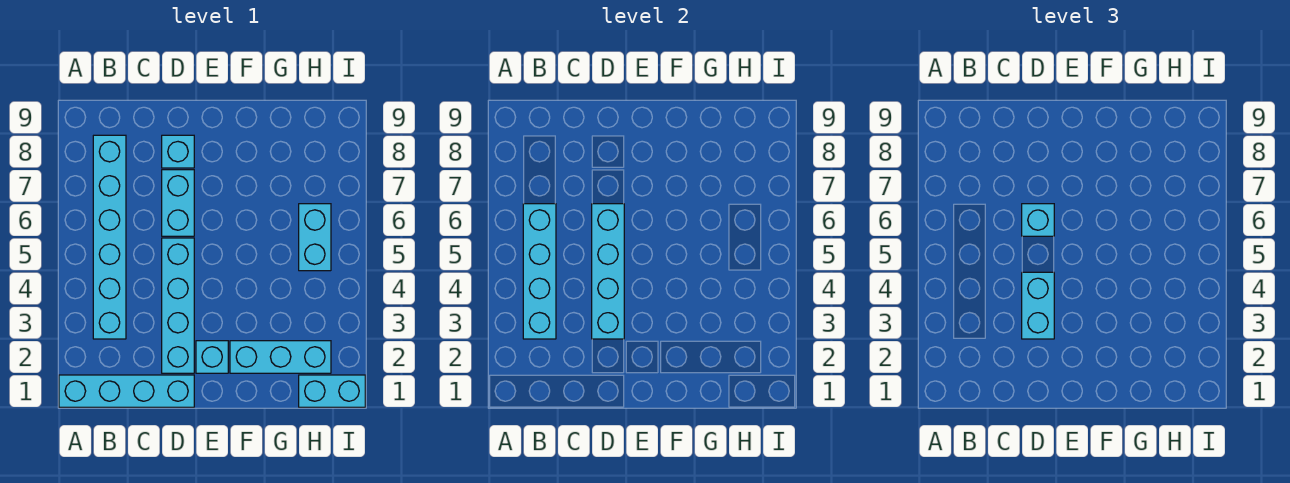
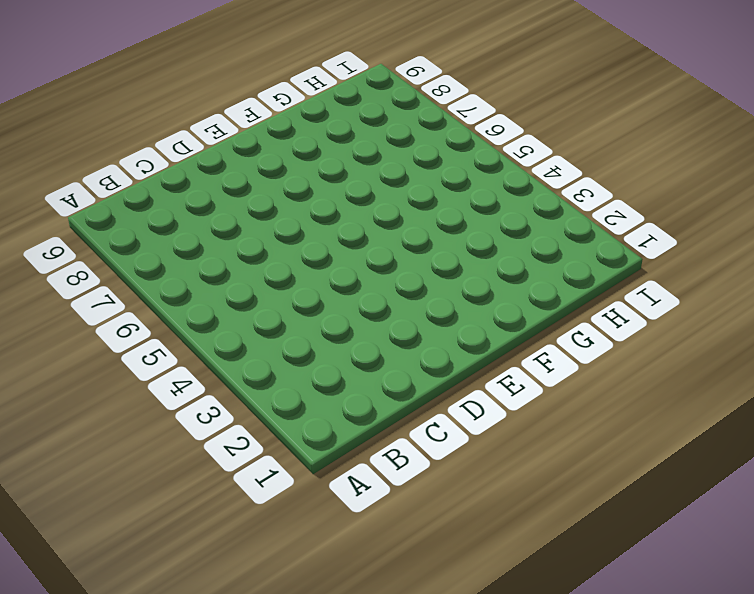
none -> cyan 1x4 brick [59,375,194,407]
none -> cyan 1x6 brick [93,135,126,339]
none -> cyan 1x4 brick [162,238,194,373]

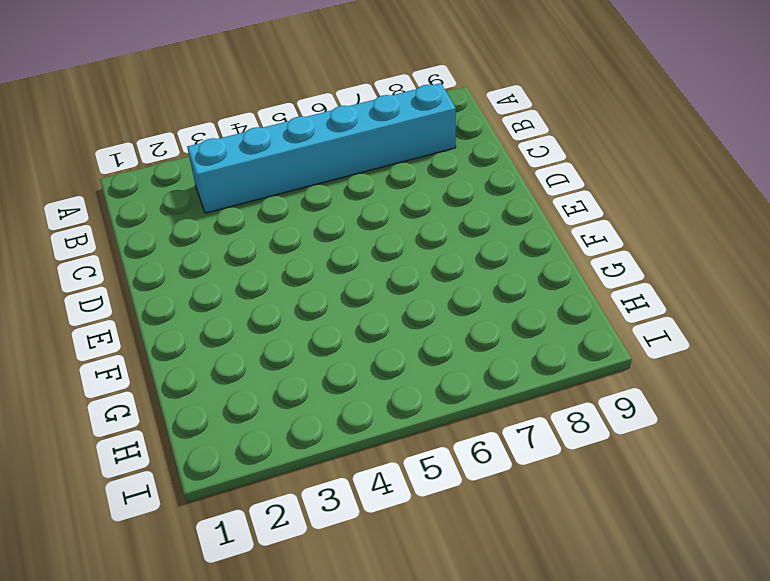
none -> cyan 1x4 brick [59,375,194,407]
none -> cyan 1x4 brick [162,238,194,373]
none -> cyan 1x2 brick [162,170,194,236]

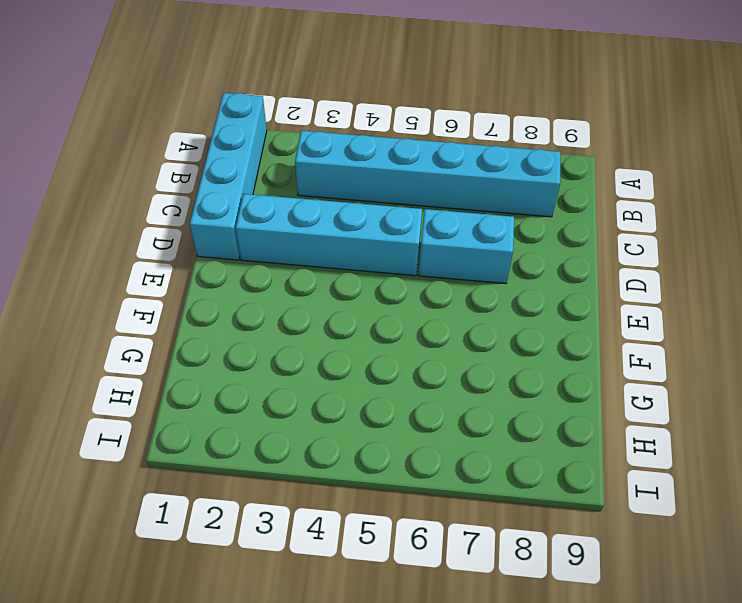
none -> cyan 1x1 brick [162,135,194,168]
none -> cyan 1x1 brick [196,341,228,373]
none -> cyan 1x3 brick [230,341,331,373]

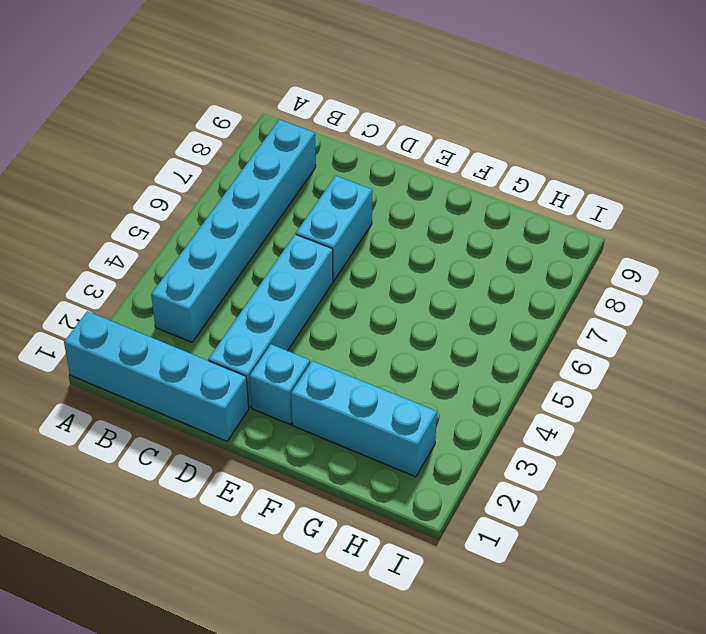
none -> cyan 1x1 brick [162,135,194,168]
none -> cyan 1x2 brick [299,375,365,407]
none -> cyan 1x2 brick [299,204,331,271]

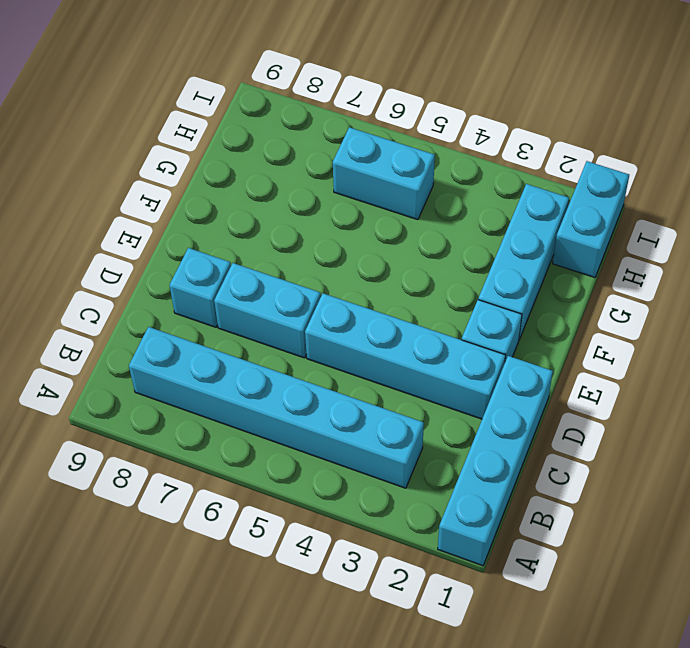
none -> cyan 1x4 brick [523,204,556,339]
none -> cyan 1x4 brick [592,204,624,339]
none -> cyan 1x2 brick [1022,272,1054,339]

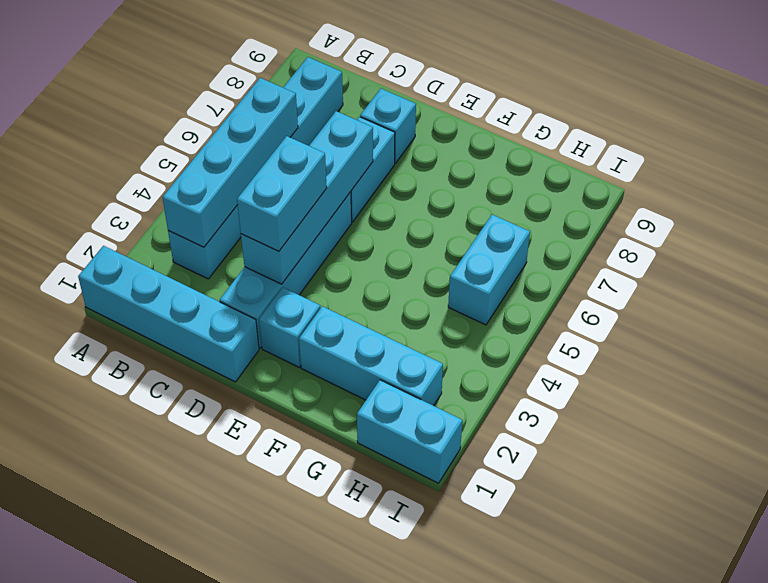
none -> cyan 1x1 brick [1022,204,1054,236]

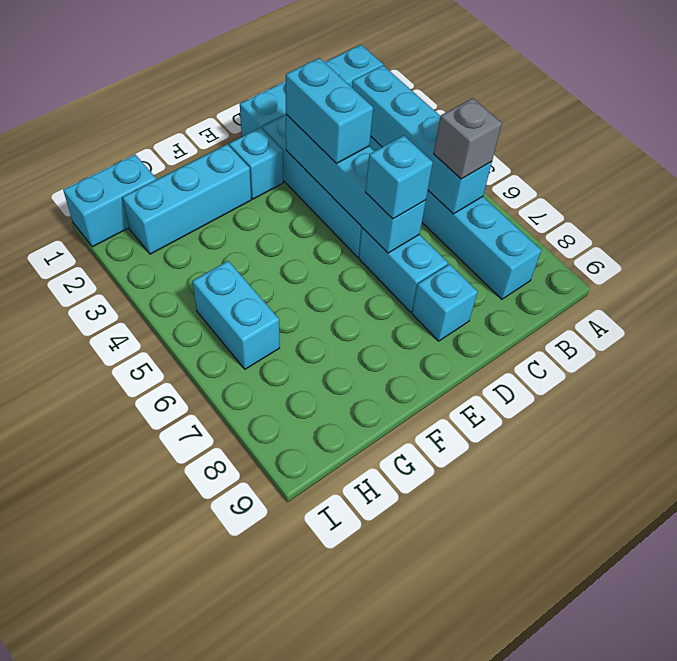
grey 1x1 brick [434,98,502,179] -> none

